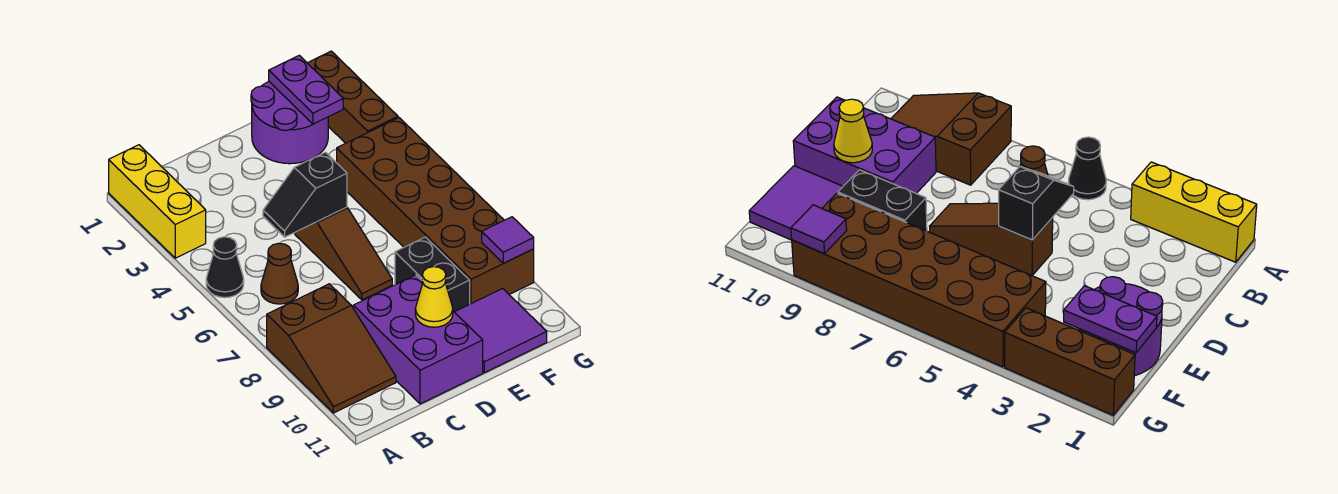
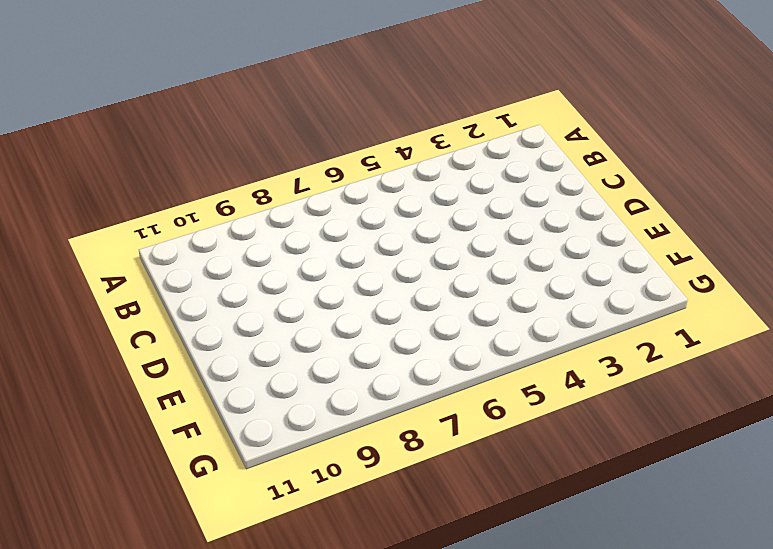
none -> yellow 1x3 brick [109,145,206,258]
none -> black 1x1 cone [206,237,244,298]
none -> brown 2x3 slope [267,284,396,413]

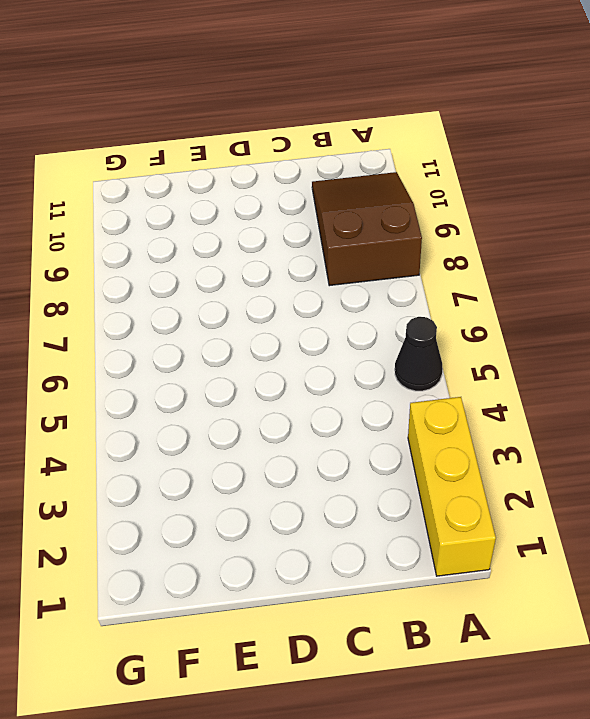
none -> brown 1x1 cone [261,243,298,304]
none -> purple 2x3 brick [353,275,483,404]
none -> brown 1x3 slope [295,207,392,300]

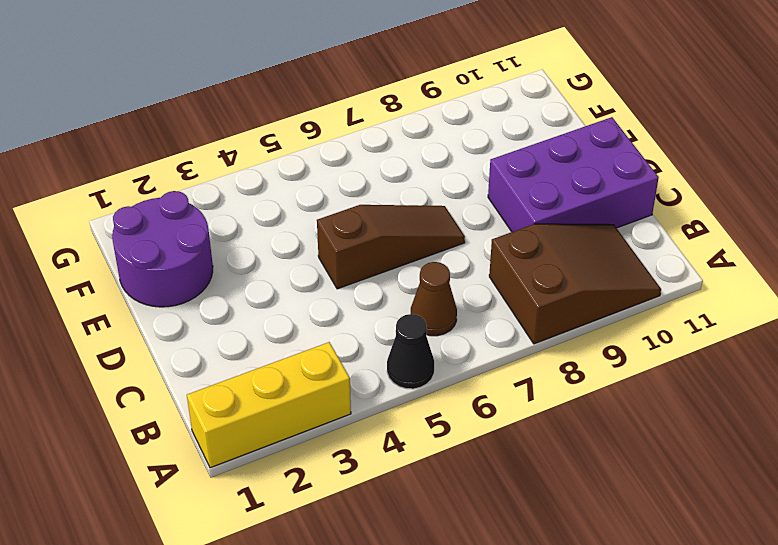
none -> black 1x2 brick [395,237,470,312]
none -> purple 2x2 tile [455,288,547,373]
none -> brown 2x6 brick [337,118,534,304]

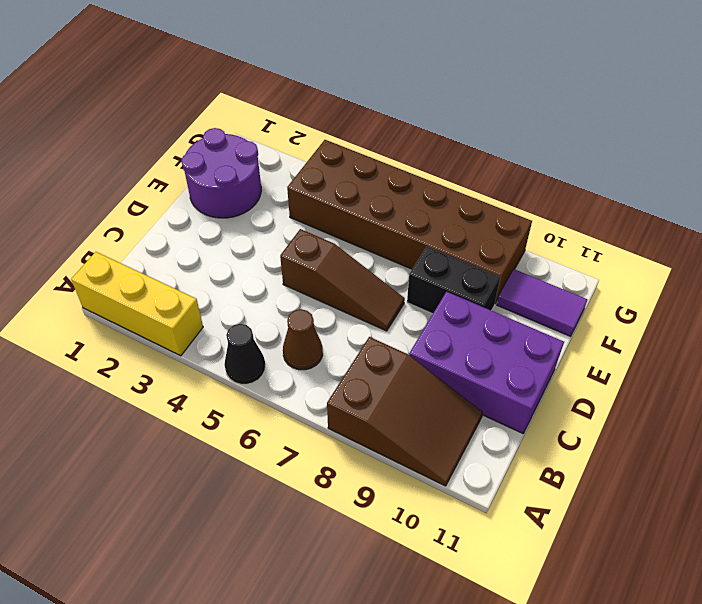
purple 1x2 tile [497,269,587,336] -> purple 2x2 tile [455,288,547,373]
none -> brown 1x3 brick [308,51,398,143]
none -> black 1x2 slope [263,152,347,237]
none -> yellow 1x1 cone [415,267,453,327]

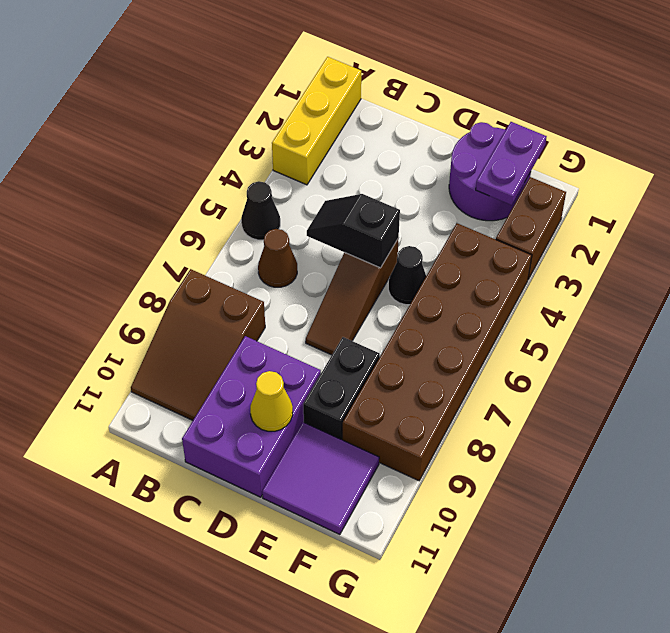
black 1x1 cone [388,246,426,305] -> none
brown 1x2 brick [496,177,566,279] -> brown 1x3 brick [308,51,398,143]
none -> purple 1x1 tile [482,217,534,263]

